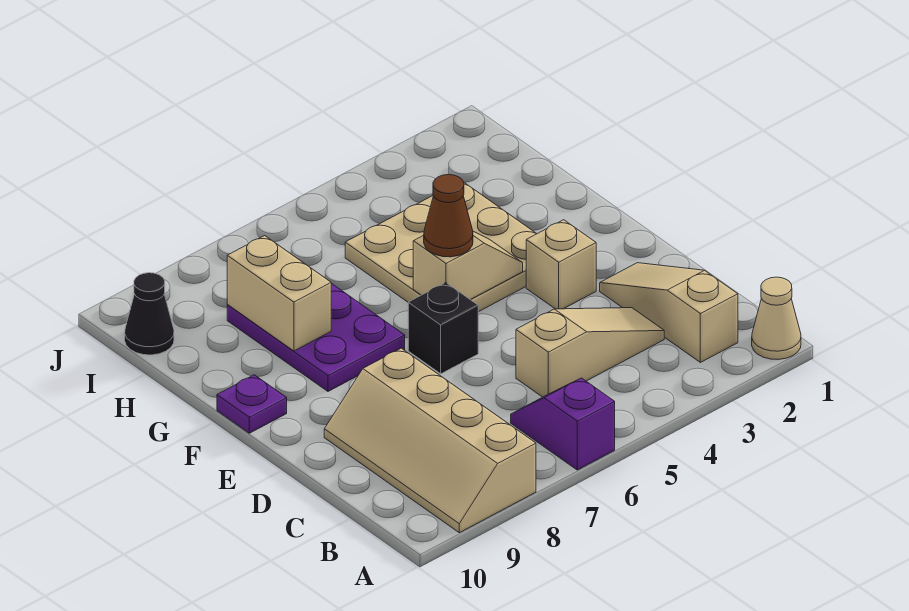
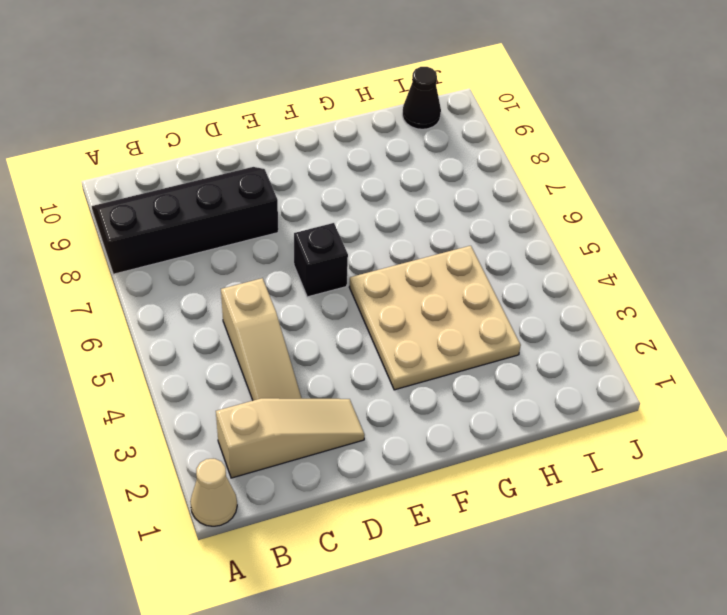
black 2x4 slope [92,167,278,274] -> tan 2x4 slope [324,348,536,533]
none -> purple 1x2 slope [511,378,615,470]
none -> tan 1x1 brick [526,220,596,309]
none -> purple 2x3 plate [227,283,405,391]

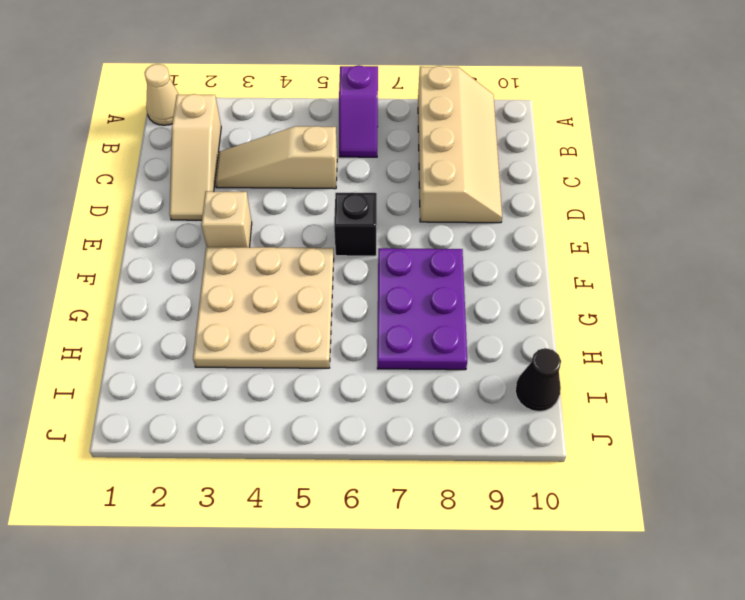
none -> purple 1x1 plate [217,375,287,433]
none -> tan 1x2 slope [413,231,523,300]
none -> tan 1x2 brick [227,236,331,351]

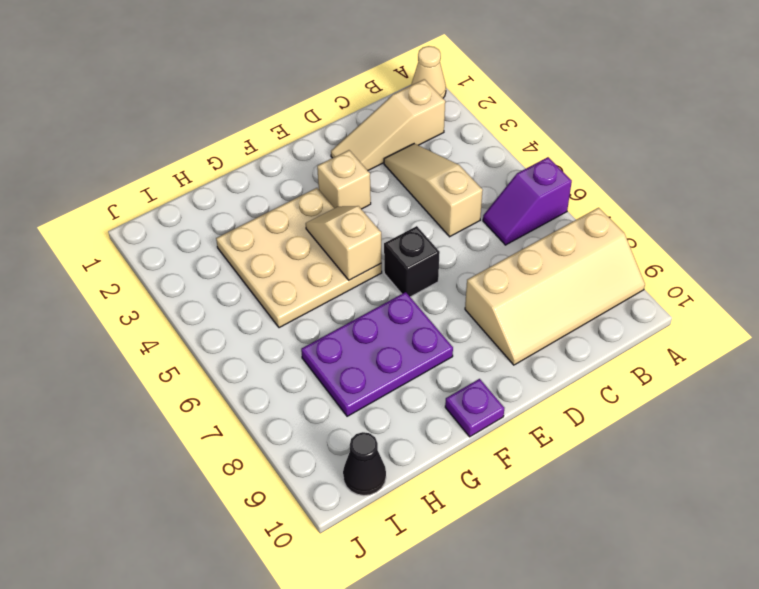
none -> tan 1x2 brick [227,236,331,351]
none -> brown 1x1 cone [424,175,473,257]

